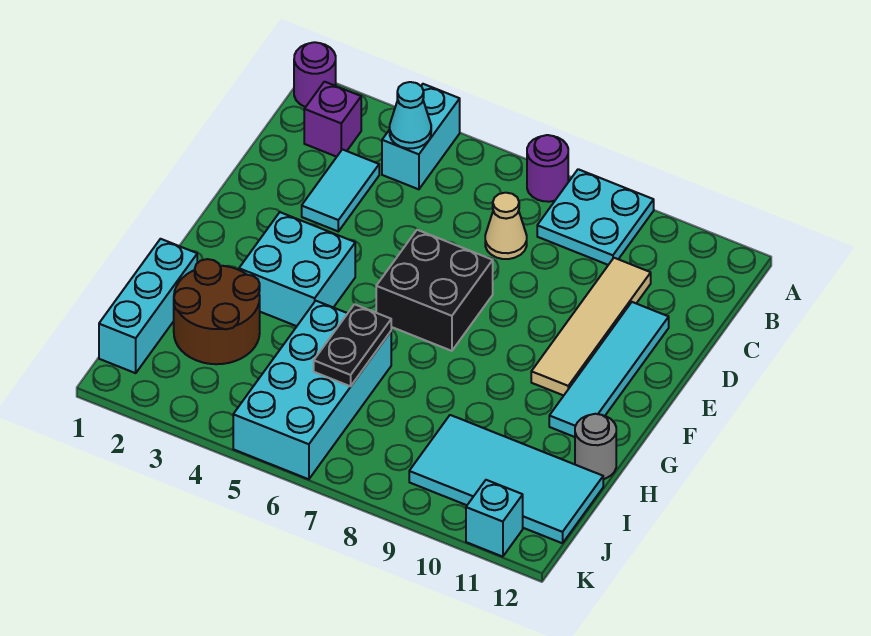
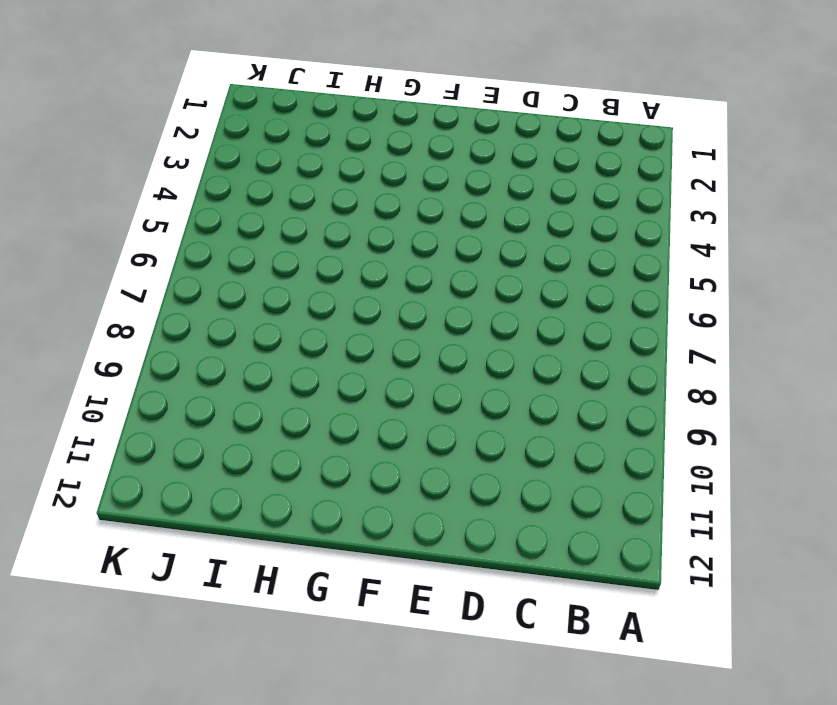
none -> purple 1x1 round brick [294,42,336,107]
none -> cyan 1x2 brick [382,84,460,189]
none -> purple 1x1 round brick [527,135,568,202]

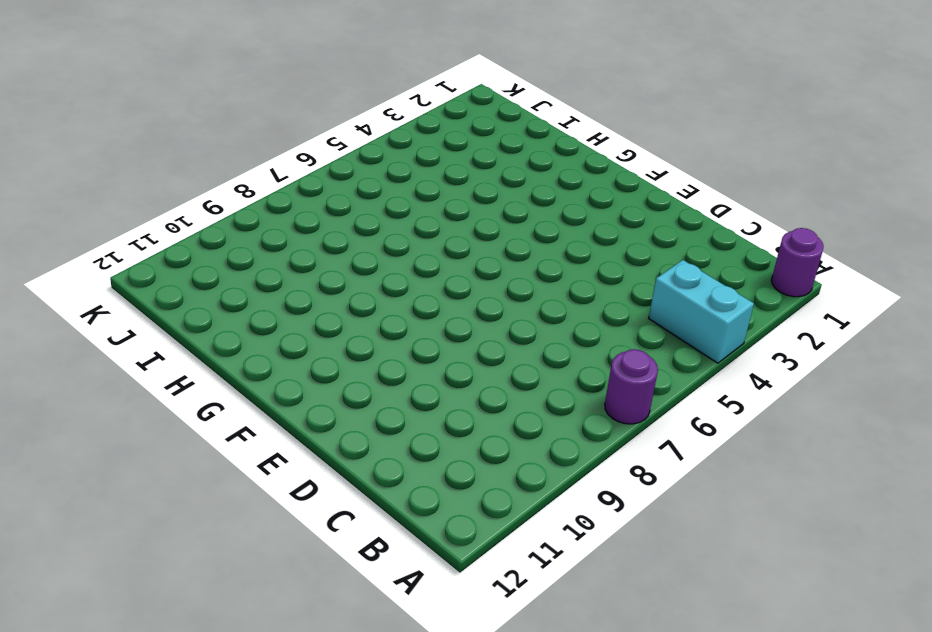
none -> cyan 2x2 plate [537,169,654,265]
none -> purple 1x1 brick [304,82,361,157]
none -> cyan 1x2 tile [302,149,379,231]

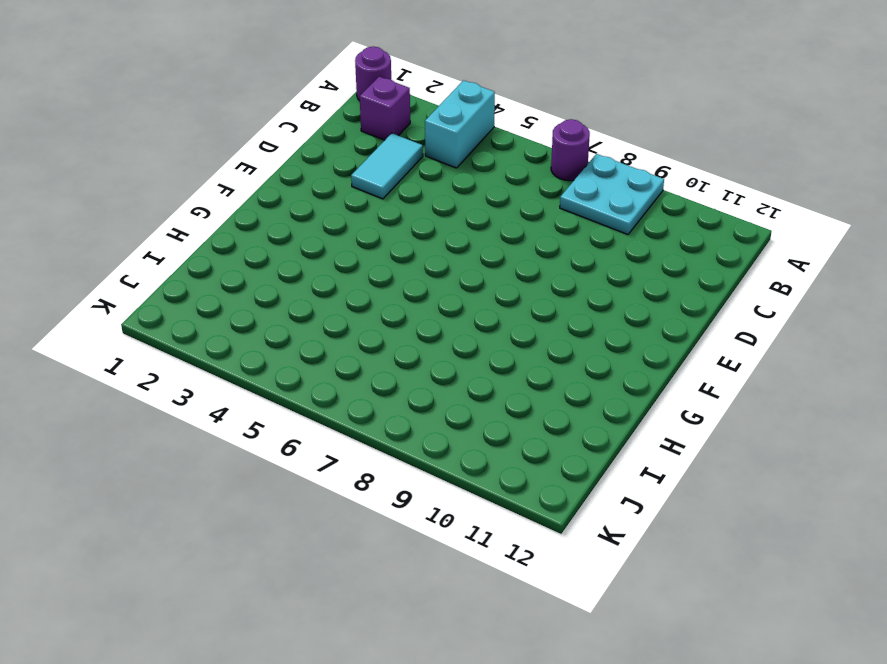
none -> tan 1x1 cone [485,193,527,259]
none -> tan 1x4 tile [531,258,651,396]
none -> cyan 1x4 tile [549,302,669,437]

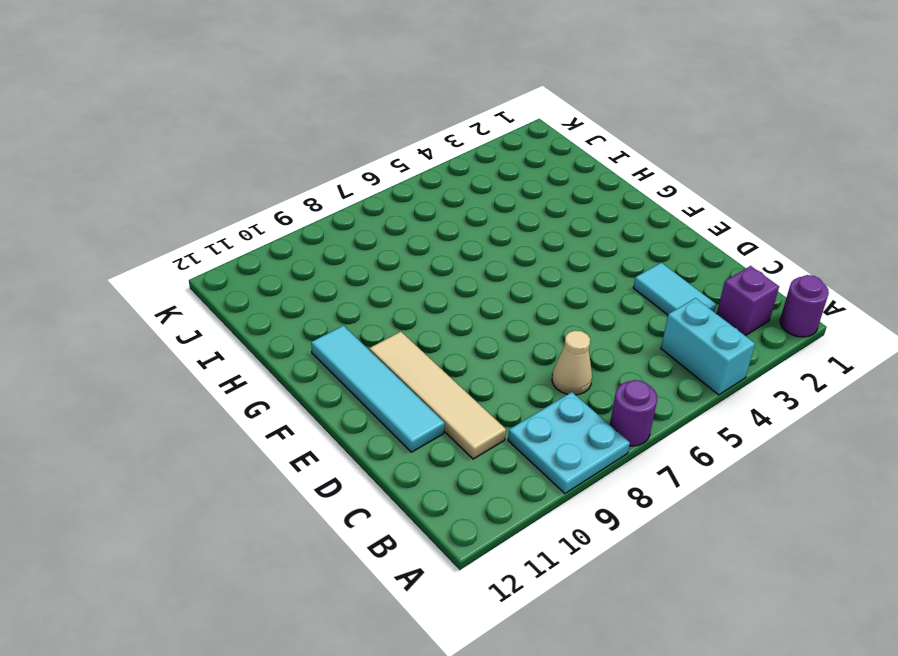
none -> black 2x2 brick [376,230,493,351]
none -> cyan 2x2 brick [239,212,355,326]
none -> cyan 1x3 brick [99,239,197,373]

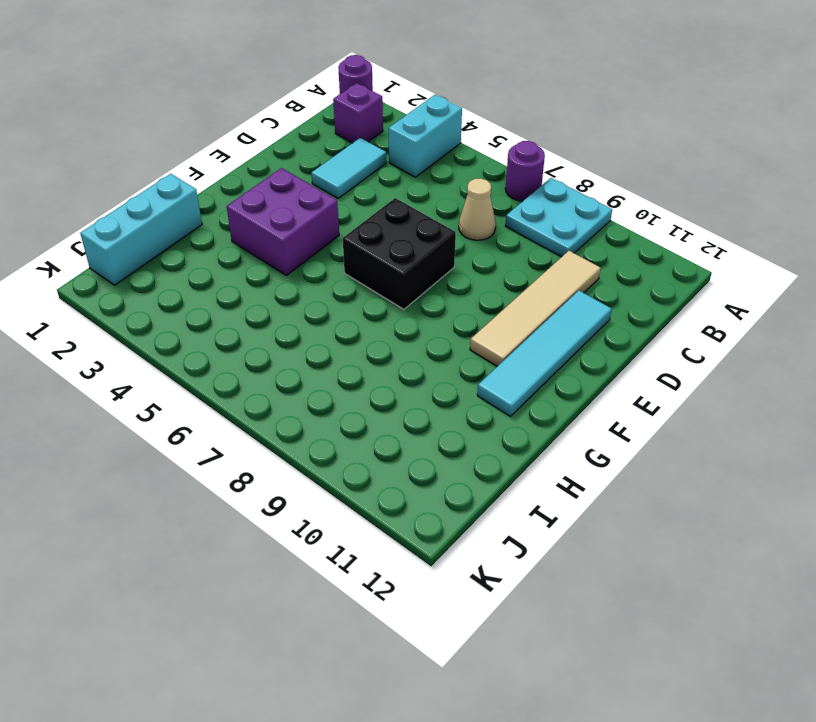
purple 2x2 brick [227,168,339,275] -> cyan 2x2 brick [239,212,355,326]
none -> brown 2x2 round brick [174,259,260,364]
none -> cyan 2x4 brick [233,301,391,479]
none -> grey 1x1 round brick [575,414,616,479]

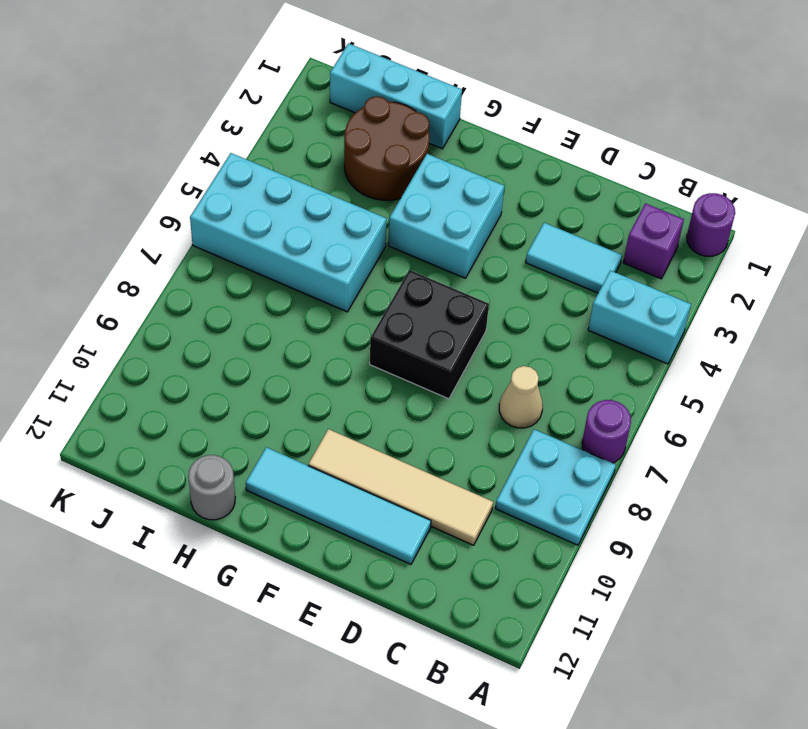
none -> cyan 2x4 tile [409,415,603,543]
none -> cyan 1x1 brick [466,480,523,557]
none -> cyan 1x1 cone [390,82,431,148]

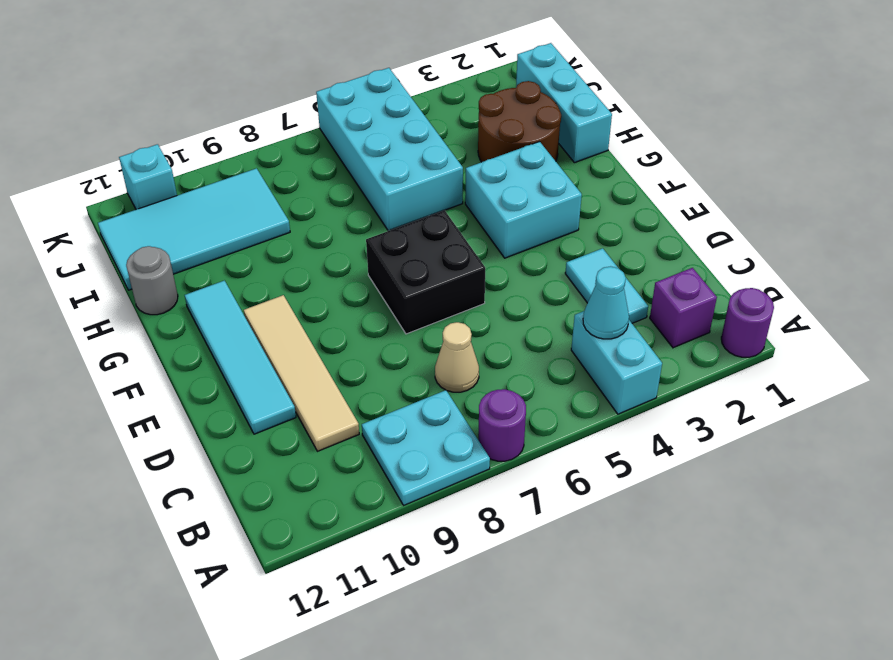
none -> black 1x2 plate [314,304,391,386]

